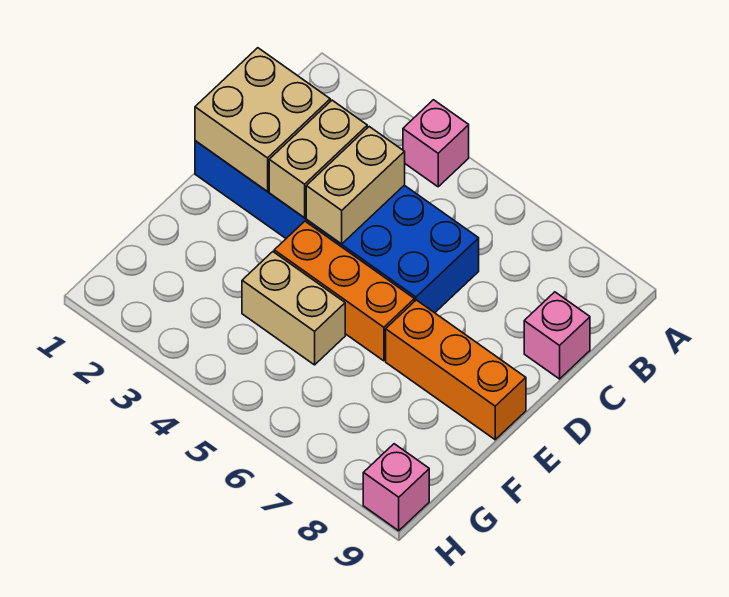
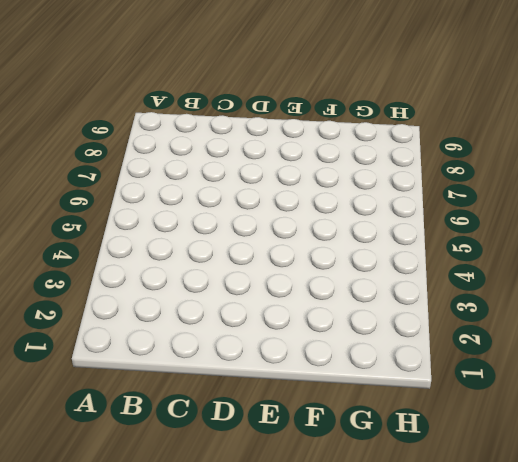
none -> pink 1x1 brick [403,100,469,187]
none -> blue 2x6 brick [195,141,479,313]

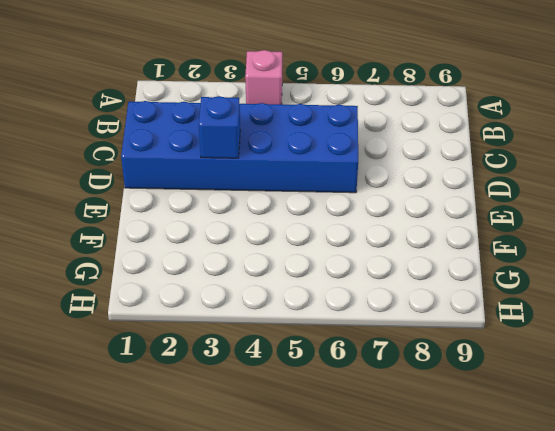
blue 1x1 brick [199,96,240,158] -> tan 1x2 brick [269,100,367,218]
none -> pink 1x1 brick [524,292,590,379]
none -> orange 1x3 brick [274,221,414,361]

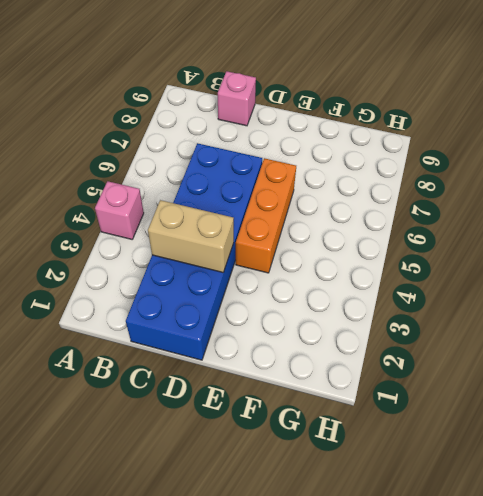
none -> orange 1x3 brick [386,300,526,440]
none -> tan 1x2 brick [242,252,345,365]

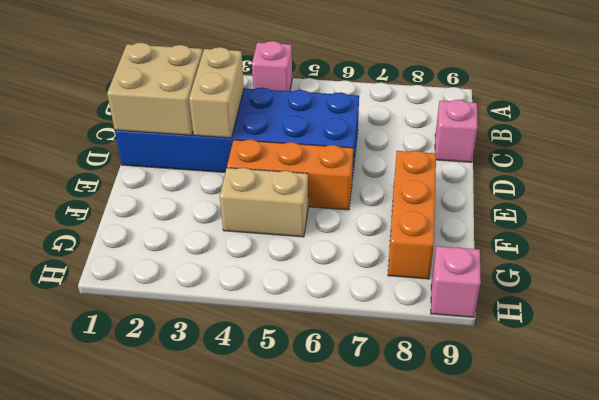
orange 1x3 brick [388,151,436,279] -> orange 1x3 brick turned to [386,300,526,440]
none -> tan 1x2 brick [306,127,405,244]

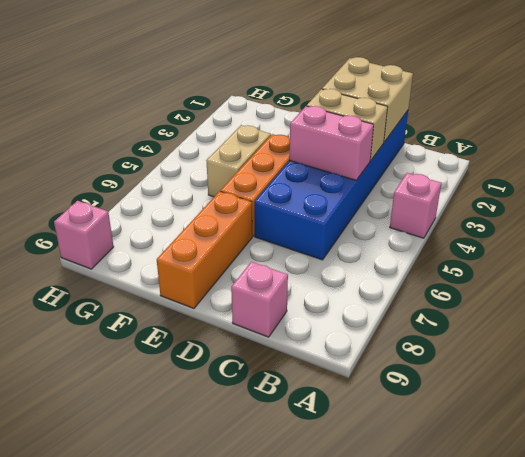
pink 1x2 brick [289,106,374,180] -> tan 1x2 brick [306,127,405,244]

